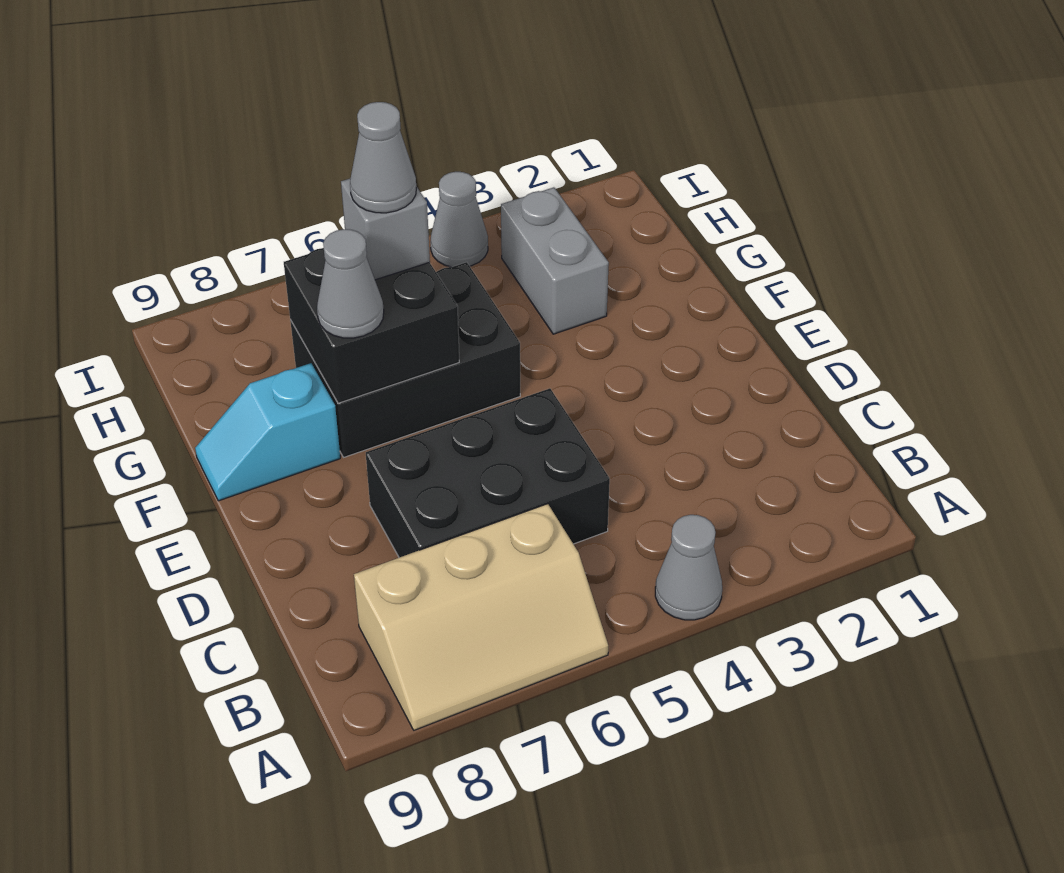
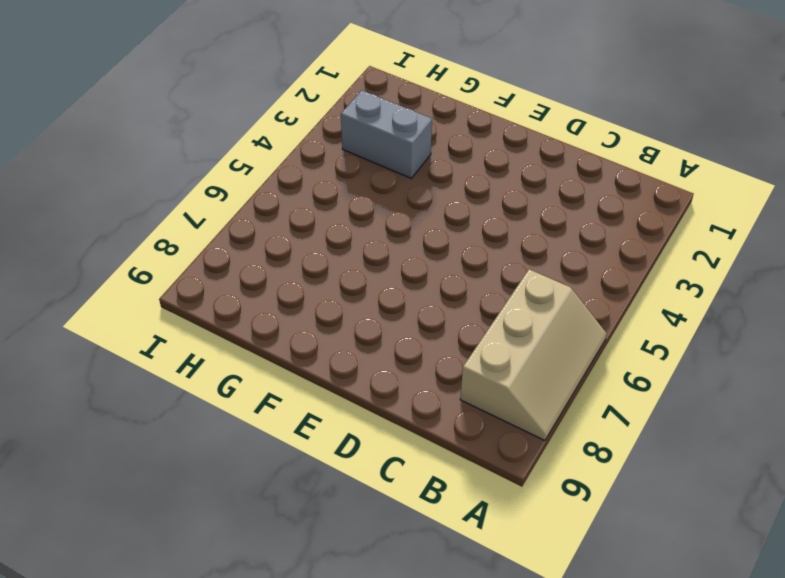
none -> grey 1x1 cone [655,515,722,620]
none -> black 2x3 brick [366,388,610,558]

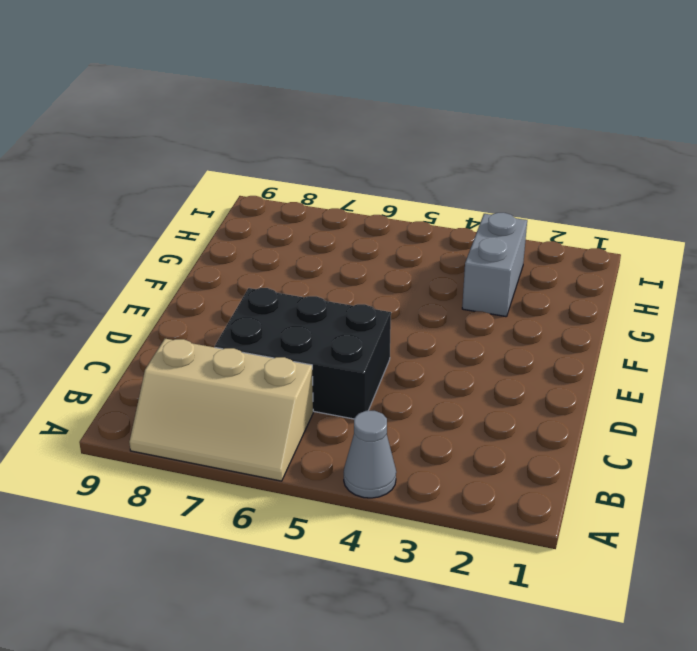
none -> black 2x3 brick [290,262,520,457]
none -> cyan 1x2 slope [195,363,340,501]

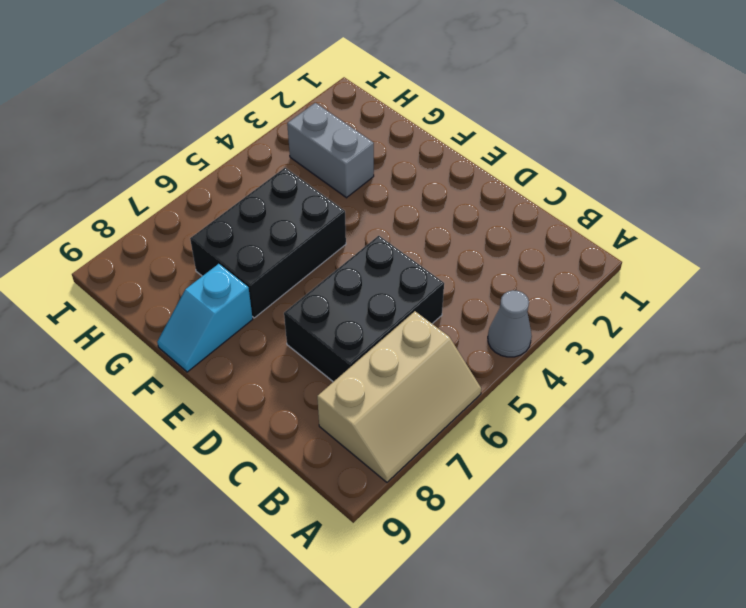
none -> grey 1x1 cone [430,172,488,267]
none -> black 2x2 brick [284,248,459,403]

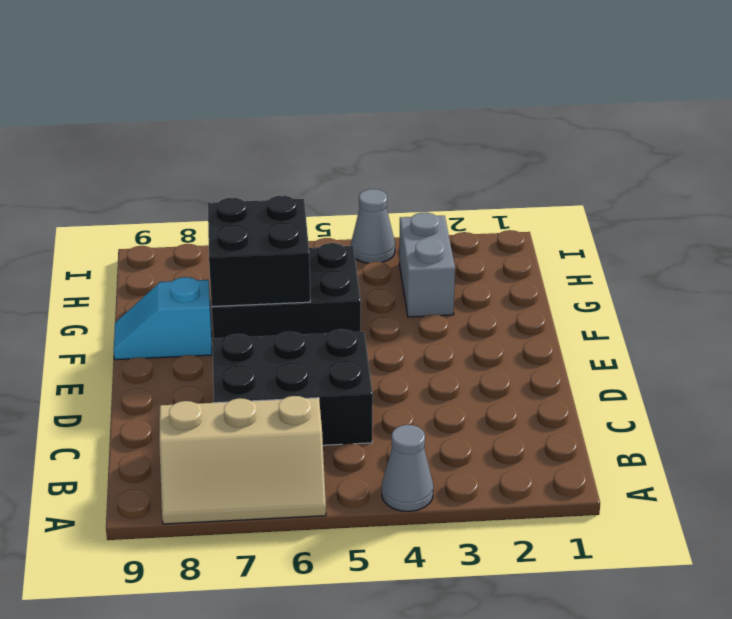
none -> grey 1x1 cone [317,229,384,338]
none -> grey 1x1 brick [341,179,430,280]

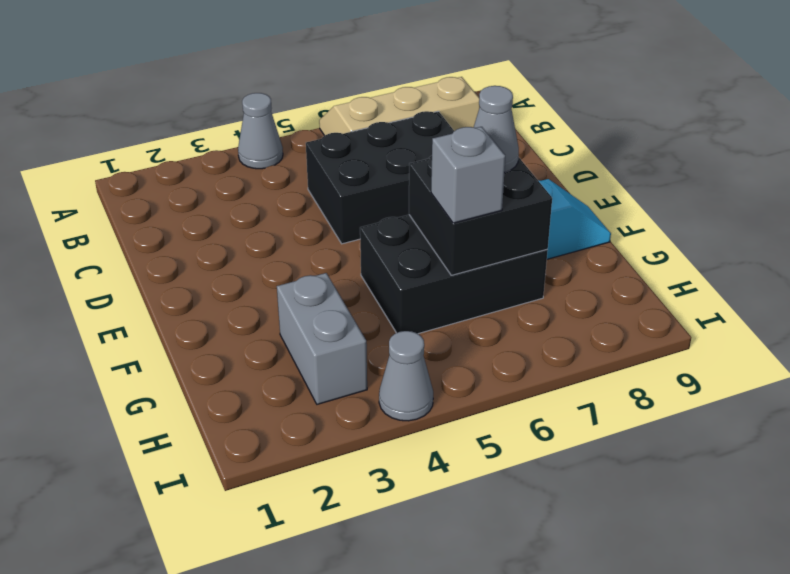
none -> grey 1x1 cone [350,102,416,213]

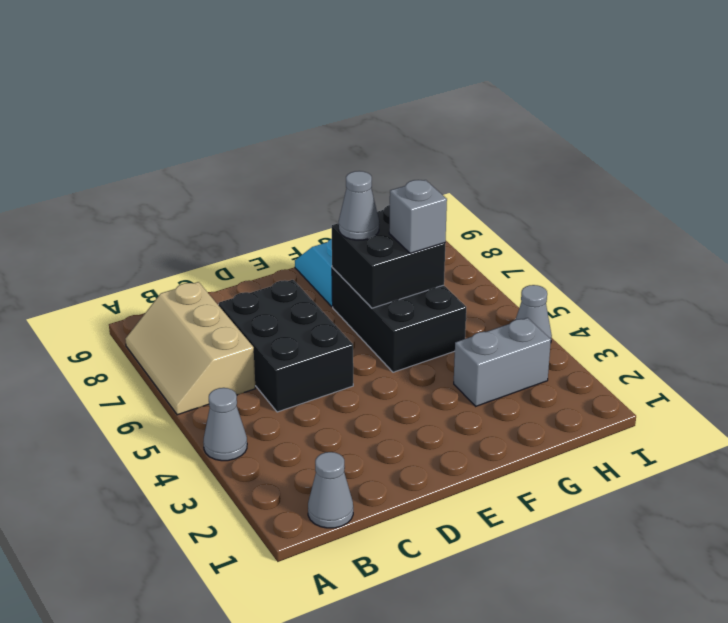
grey 1x1 cone [308,452,353,528] -> grey 1x1 cone moved to [350,102,416,213]

